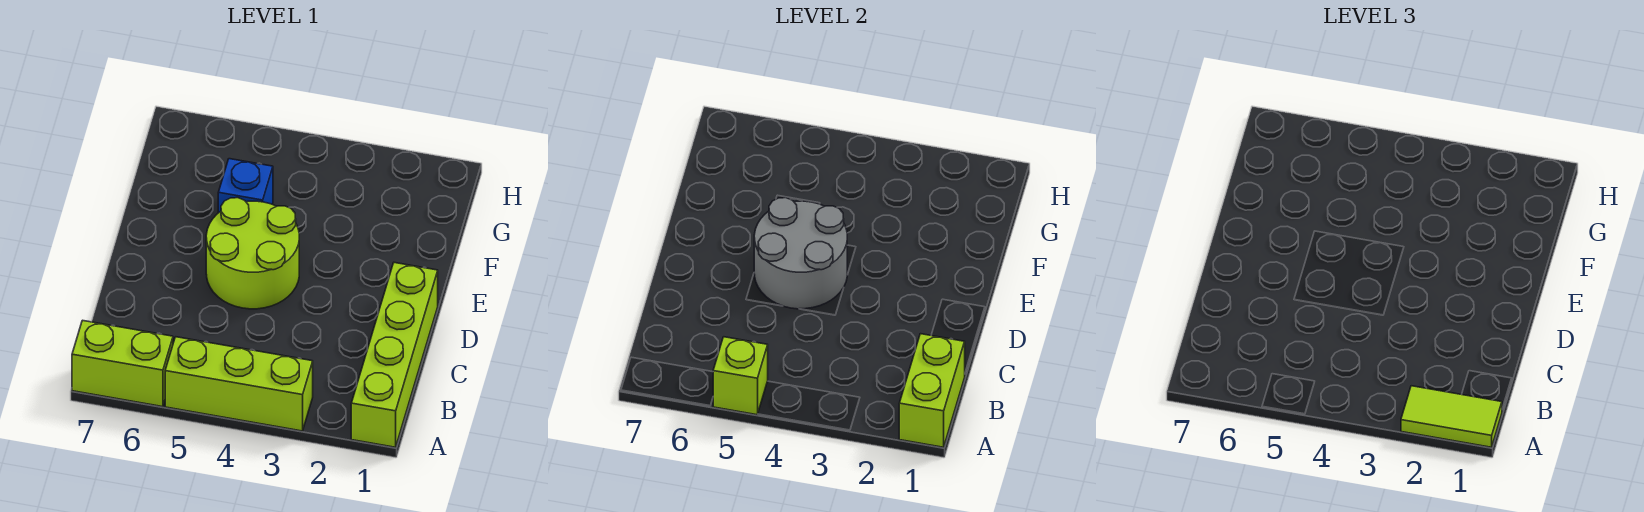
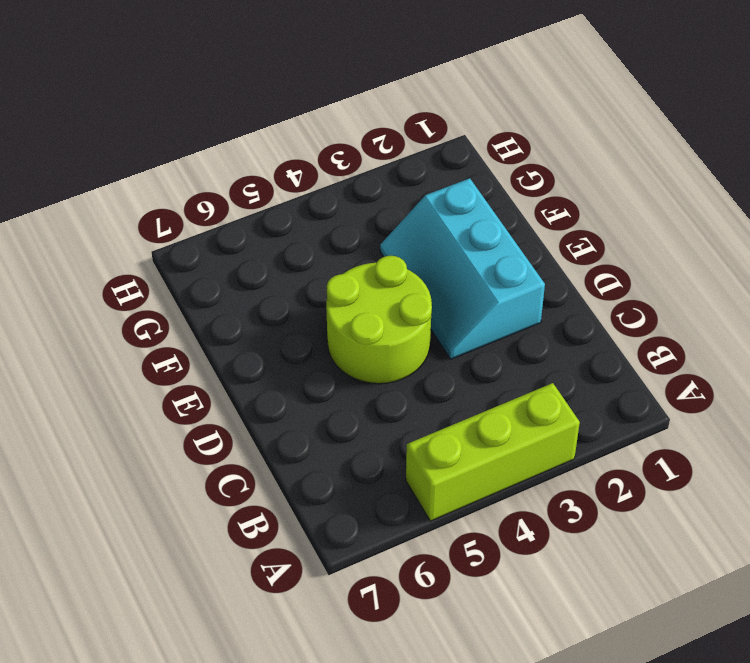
cyan 2x3 slope [380,178,545,359] -> none
none -> lime 1x4 brick [351,263,438,447]
none -> lime 1x2 brick [72,320,173,407]

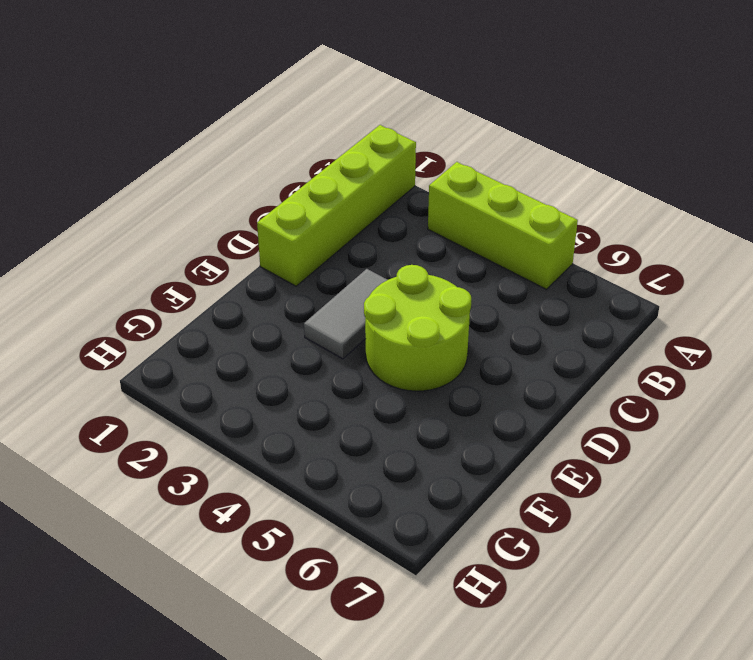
grey 1x2 tile [304,269,387,359] -> none
none -> lime 1x2 brick [72,320,173,407]
none -> blue 1x1 brick [218,159,273,213]

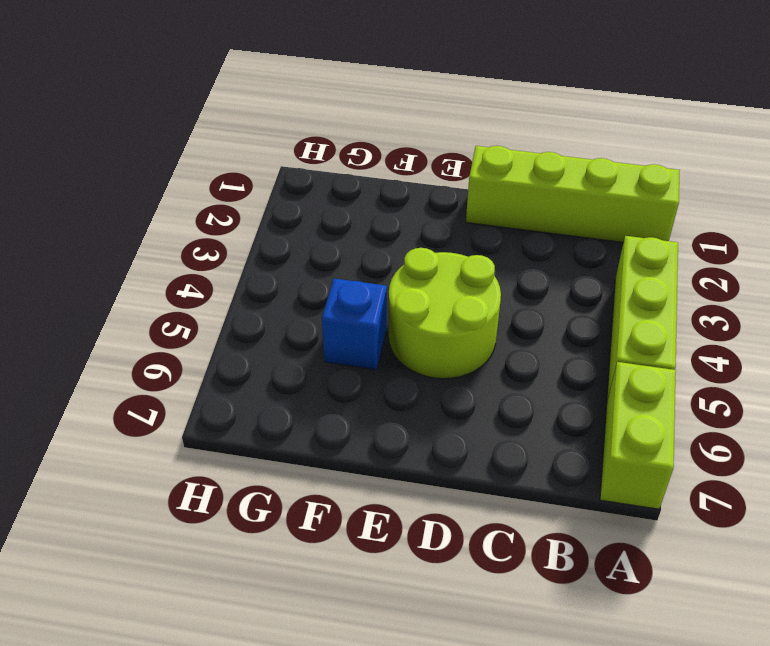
none -> lime 1x2 brick [899,334,965,447]
none -> lime 1x1 brick [713,337,768,415]

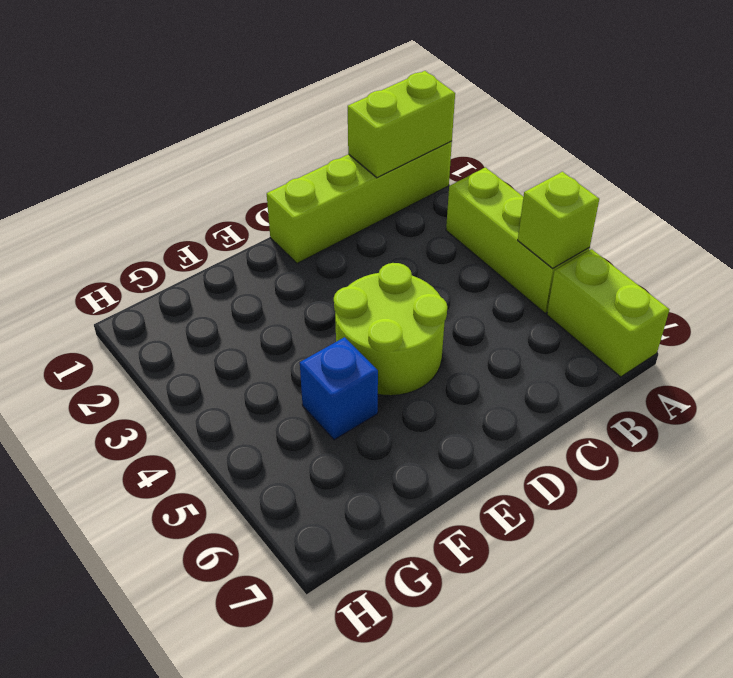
none -> grey 2x2 round brick [754,198,847,309]
none -> lime 1x2 tile [1401,386,1502,447]

